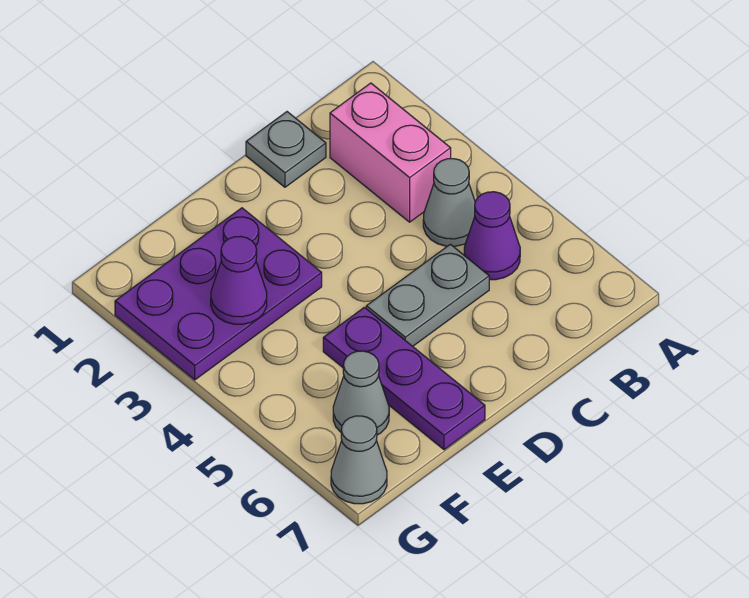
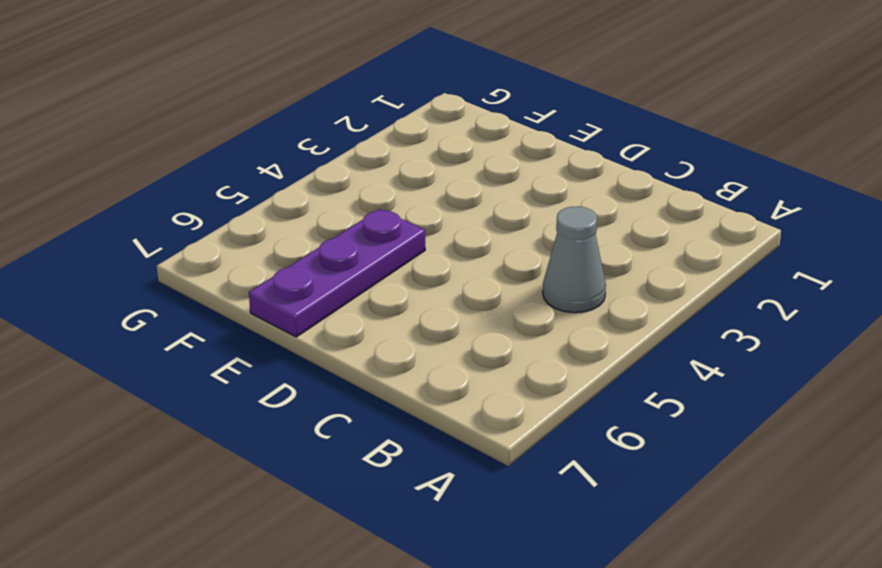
none -> pink 1x2 brick [330,83,451,222]
none -> purple 1x1 cone [464,192,520,280]

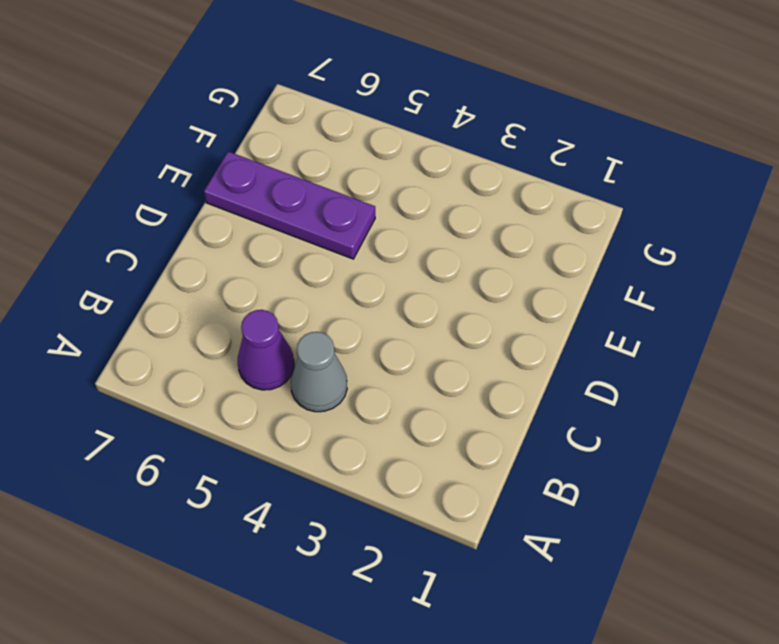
none -> pink 1x2 brick [330,83,451,222]
none -> grey 1x1 plate [246,112,326,187]

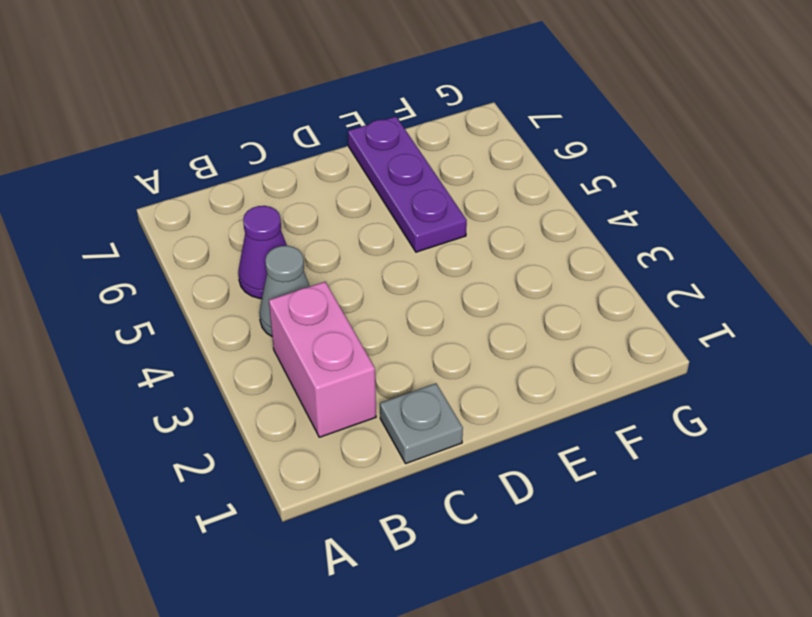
none -> grey 1x2 plate [366,244,489,346]
none -> purple 2x3 plate [115,208,322,380]

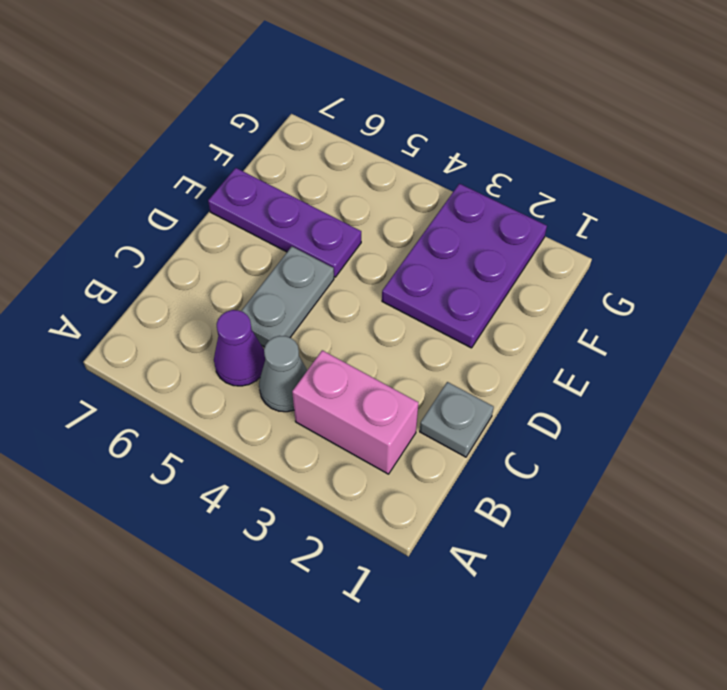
none -> grey 1x1 cone [333,351,389,435]
none -> grey 1x1 cone [331,416,387,504]

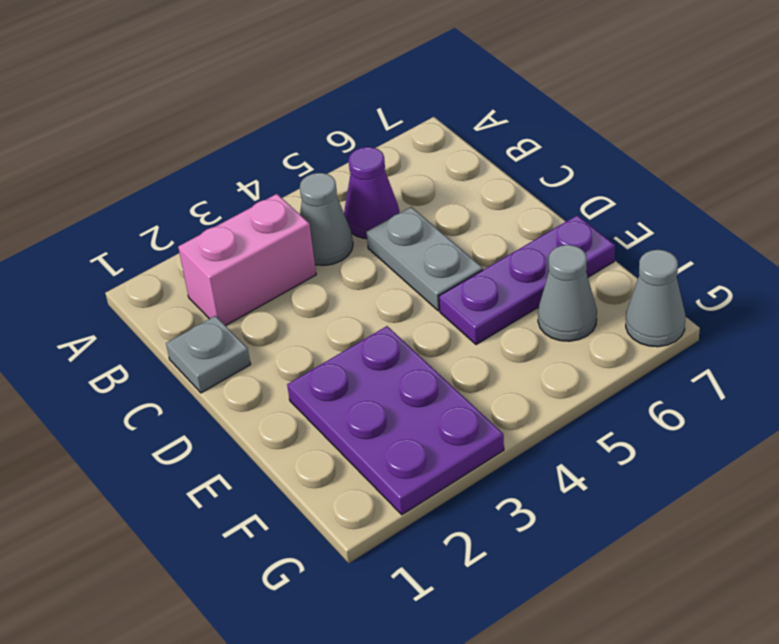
none -> purple 1x1 cone [211,236,267,324]

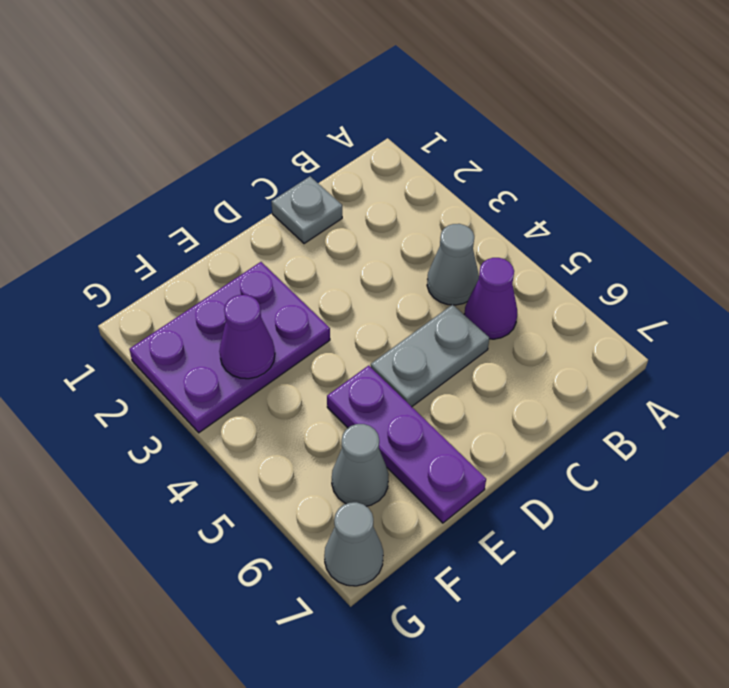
none -> pink 1x2 brick [330,83,451,222]

